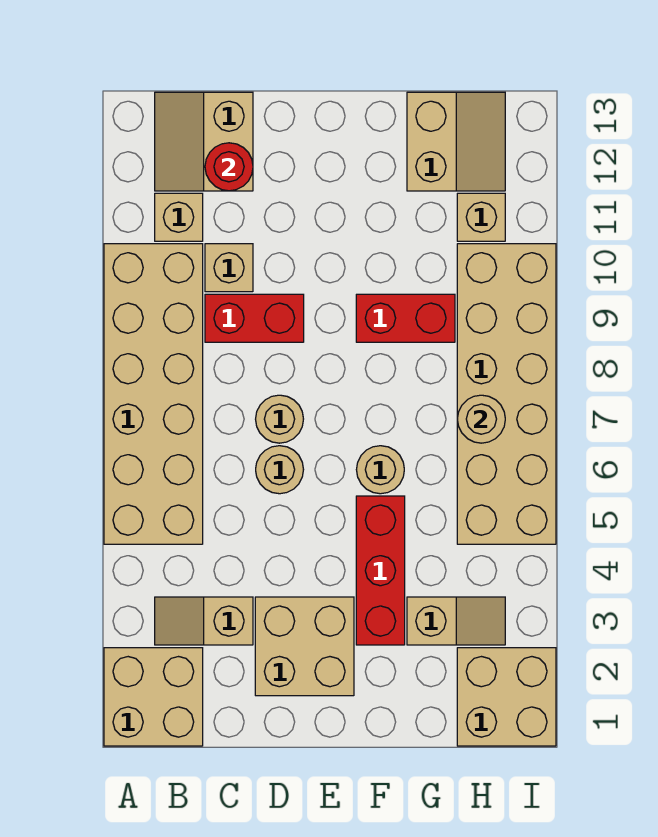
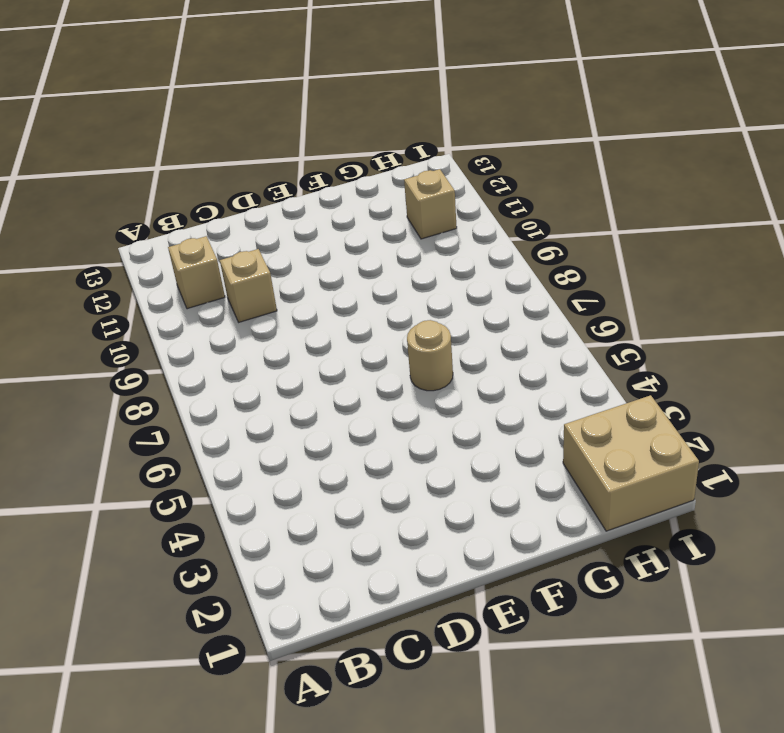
none -> tan 2x2 brick [104,648,203,746]
none -> tan 2x6 brick [104,244,203,544]
none -> tan 1x2 slope [155,597,253,645]

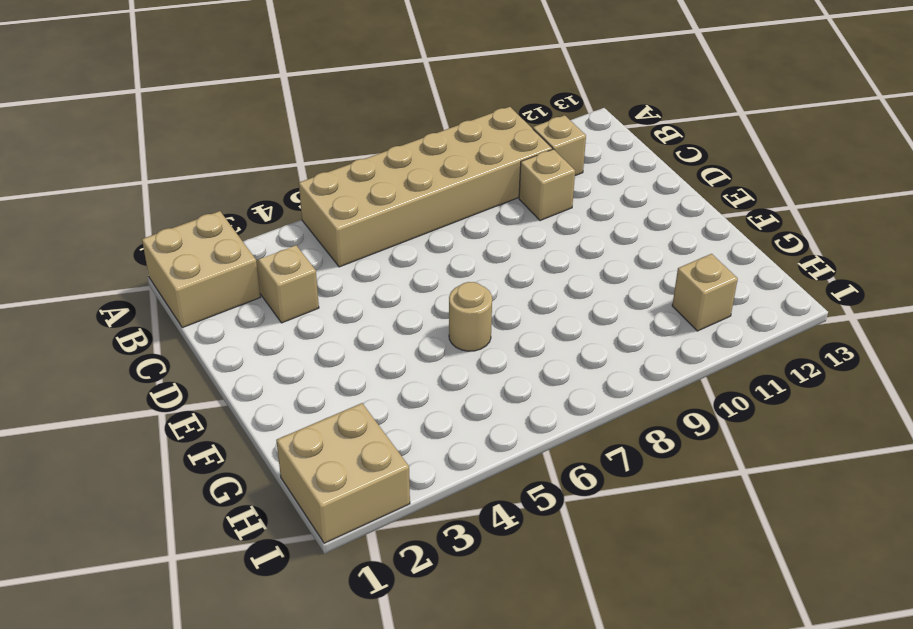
none -> tan 2x2 slope [155,92,253,191]
none -> red 1x2 brick [205,294,304,342]
none -> tan 2x2 brick [255,597,354,696]

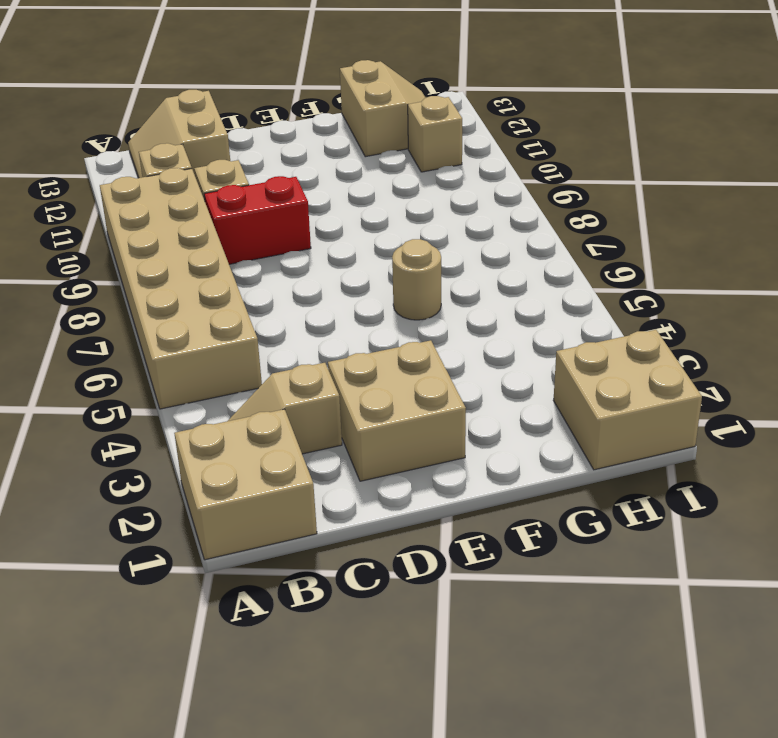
none -> tan 1x1 round brick [256,446,304,494]
none -> tan 1x1 round brick [256,395,303,443]
none -> red 1x3 brick [356,496,405,645]

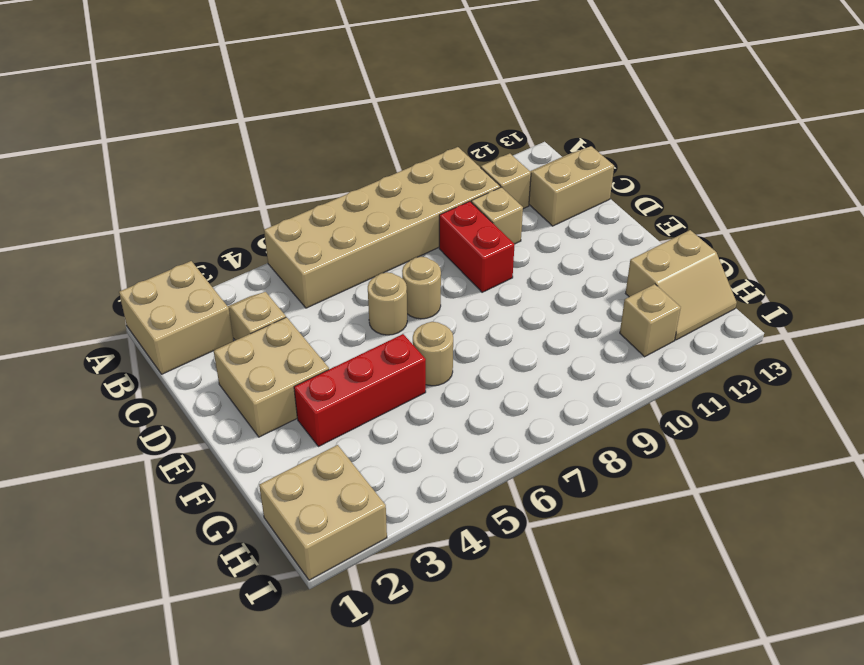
none -> red 1x2 brick [356,294,455,342]
none -> tan 1x2 slope [407,597,505,645]
none -> tan 2x6 brick [457,244,556,544]

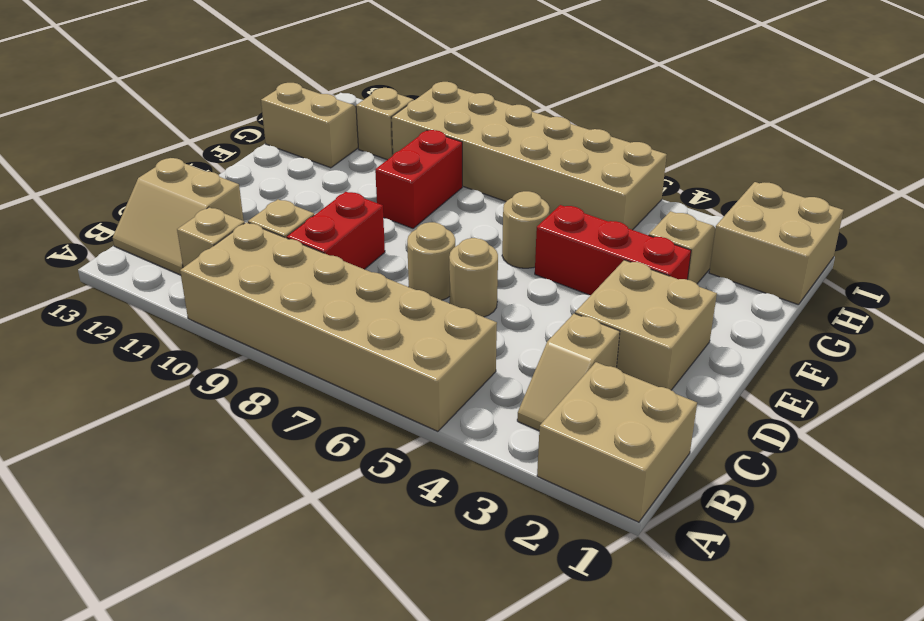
none -> red 1x1 round brick [205,143,253,191]
none -> tan 1x1 round brick [457,395,505,443]

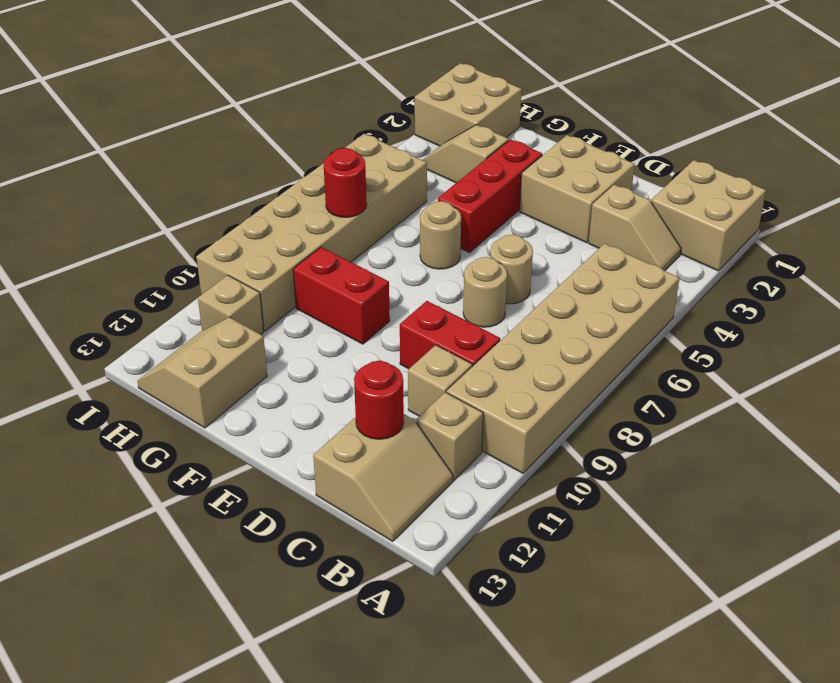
red 1x1 round brick [324,148,367,217] -> tan 1x1 round brick [457,395,505,443]

